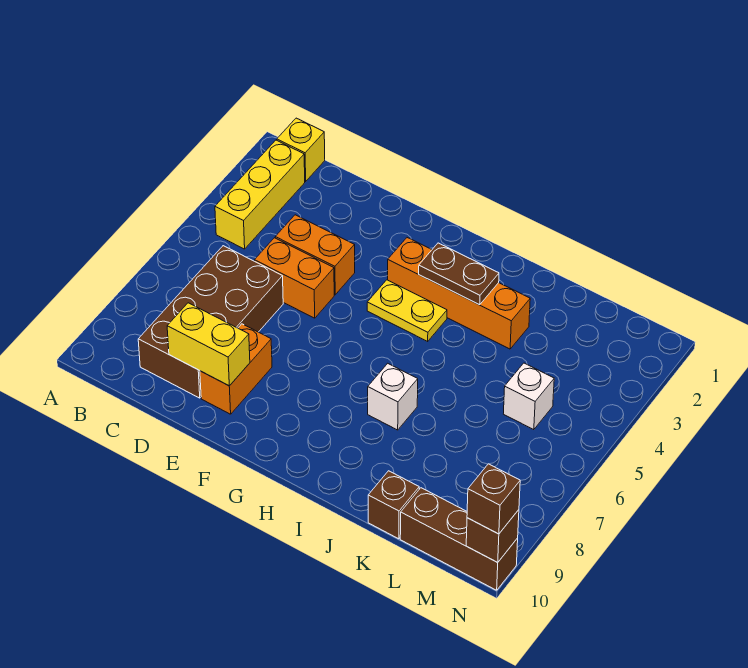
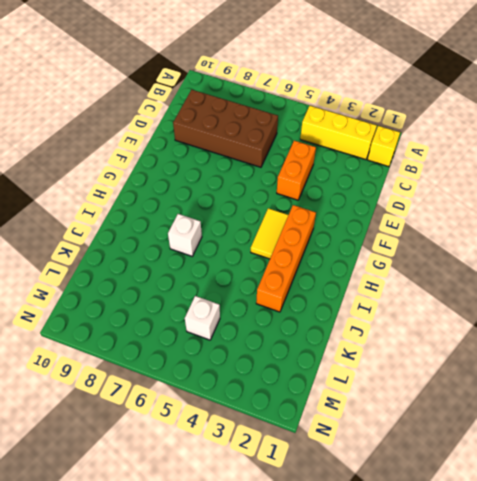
yellow 1x2 tile [251,208,288,259] -> yellow 1x2 plate [367,280,447,341]
none -> orange 1x2 brick [254,238,334,318]
none -> orange 1x2 brick [200,324,272,414]
none -> brown 1x1 brick [368,471,419,539]

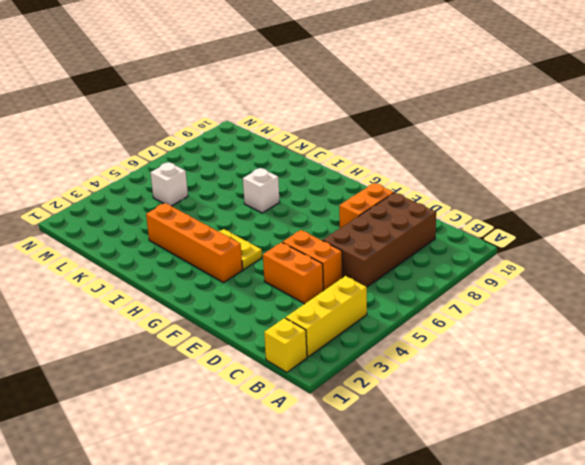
none -> brown 1x1 brick [368,471,419,539]
none -> brown 1x3 brick [400,488,518,590]
none -> yellow 1x2 brick [167,303,250,386]

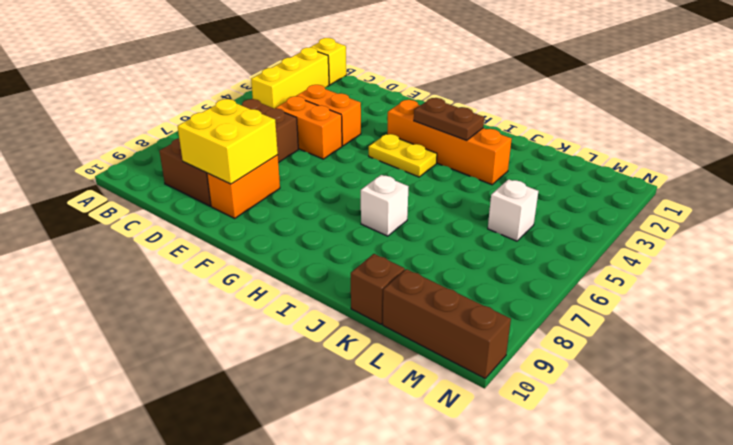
yellow 2x2 brick [178,99,278,184] -> yellow 1x2 brick [167,303,250,386]
none -> brown 1x1 brick [466,510,519,562]
none -> brown 1x1 brick [467,464,520,534]

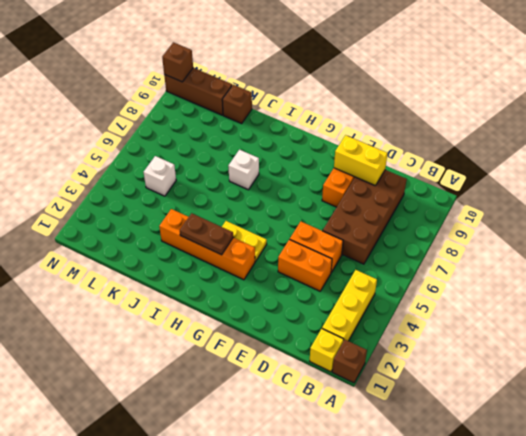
brown 1x1 brick [332,340,367,383] -> brown 1x1 brick moved to [467,464,520,534]

